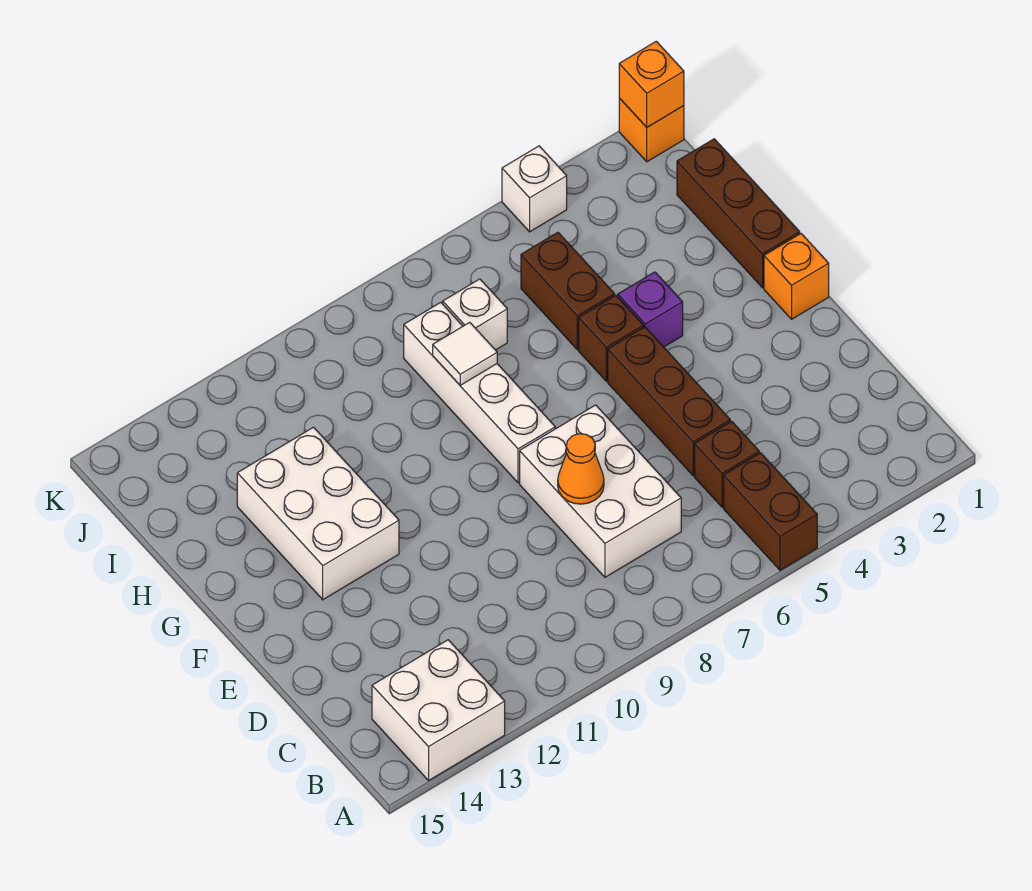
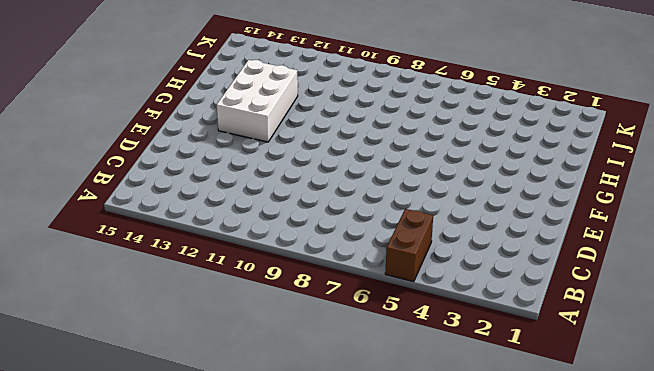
none -> white 2x2 brick [372,640,505,780]
none -> brown 1x1 brick [695,421,759,507]
none -> white 2x3 brick [520,405,681,577]

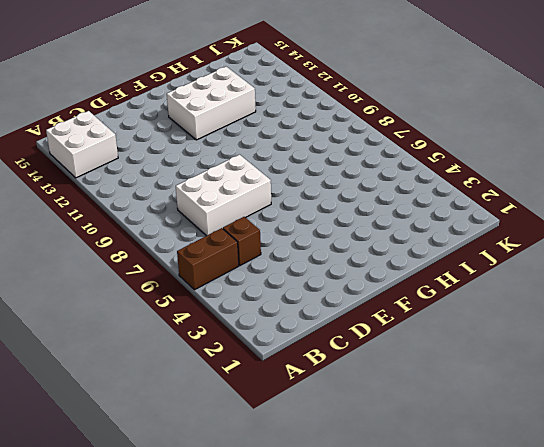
none -> brown 1x3 brick [608,327,730,476]
none -> orange 1x1 brick [764,234,829,319]
none -> white 1x4 brick [404,302,555,483]

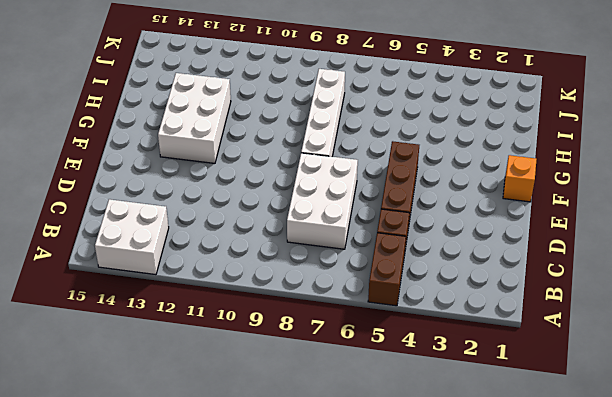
none -> brown 1x3 brick [677,139,800,288]
none -> purple 1x1 brick [618,272,683,347]
none -> brown 1x1 brick [579,295,644,381]

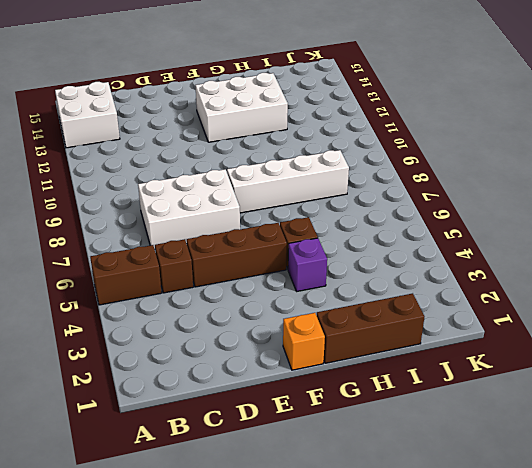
none -> brown 1x2 brick [521,232,615,350]
none -> white 1x1 brick [443,279,507,350]
none -> orange 1x1 brick [619,98,684,162]

